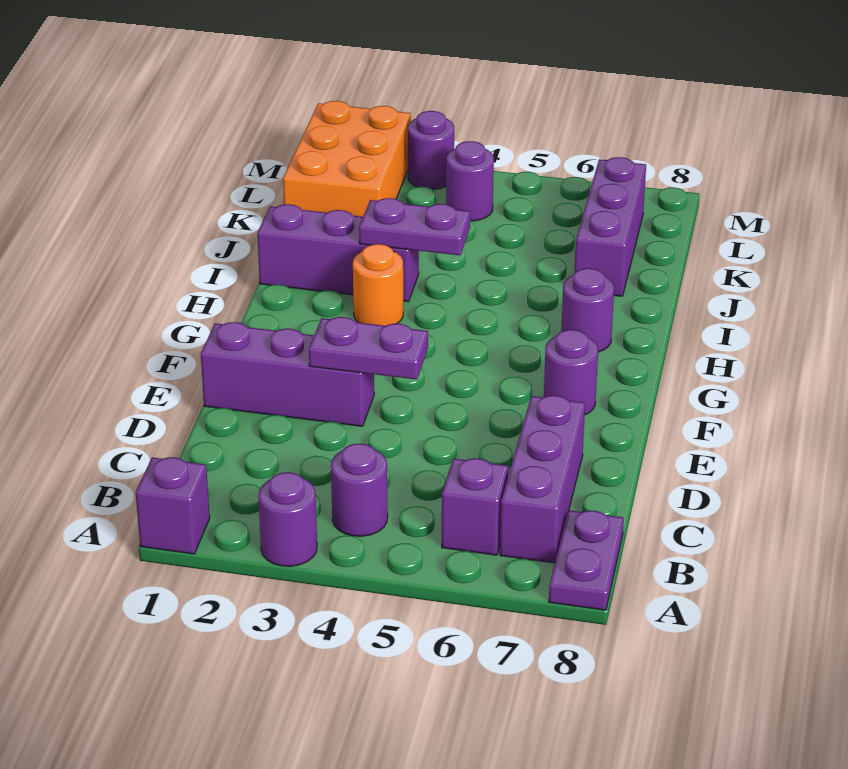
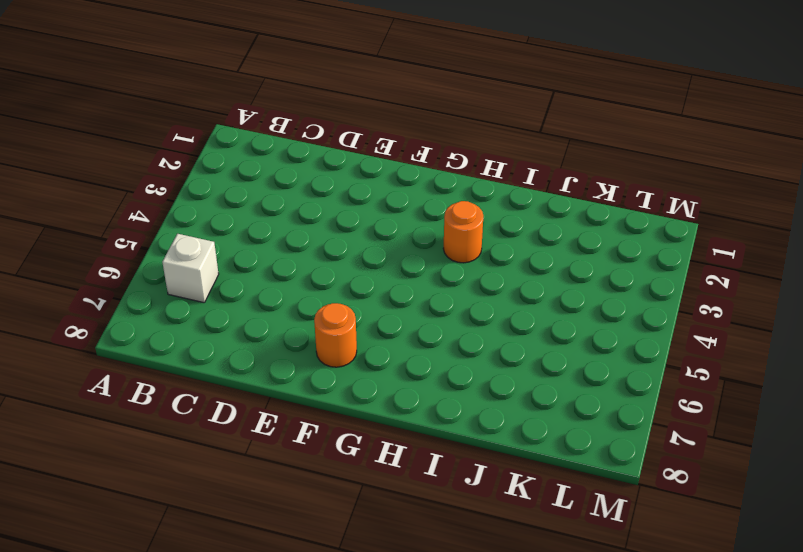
white 1x1 brick [162,234,219,303] -> purple 1x1 brick [442,458,508,555]
orange 1x1 round brick [314,303,357,367] -> purple 1x1 round brick [544,330,598,415]
none -> purple 1x1 brick [136,457,210,554]
none -> purple 1x1 round brick [258,472,317,566]
none -> purple 1x2 plate [549,510,624,610]

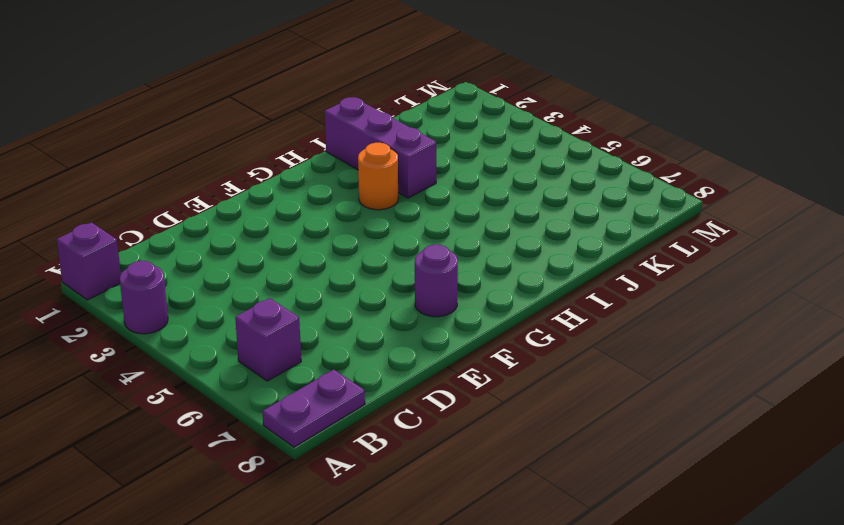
none -> purple 1x1 round brick [331,444,388,536]
none -> purple 1x3 brick [500,395,585,563]
none -> purple 1x3 brick [201,322,374,426]

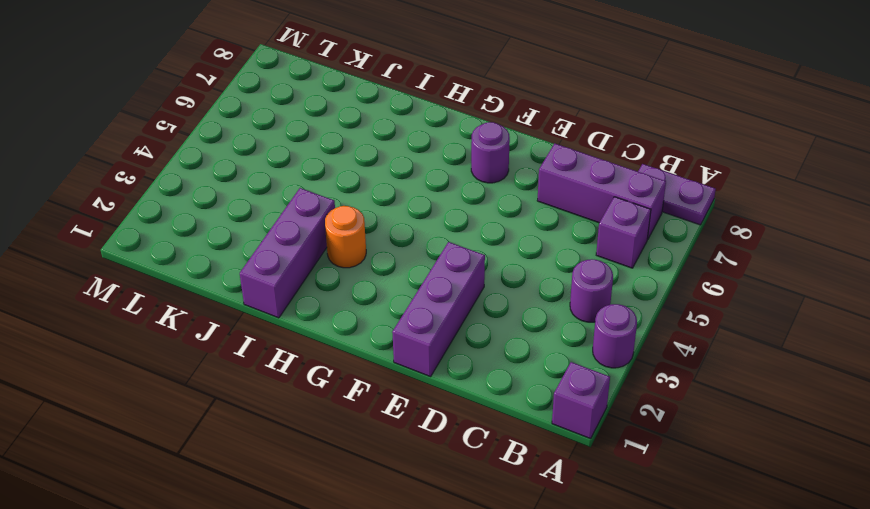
none -> purple 1x1 round brick [561,268,614,352]
none -> purple 1x3 brick [575,157,646,296]
none -> orange 2x3 brick [283,101,411,217]

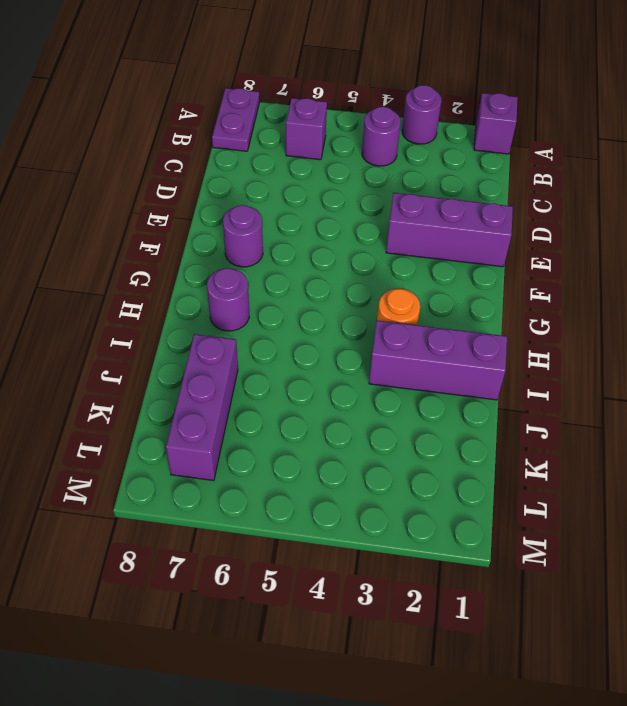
none -> purple 1x3 brick [500,395,585,563]
none -> orange 2x3 brick [283,101,411,217]
none -> purple 1x1 round brick [446,141,494,221]

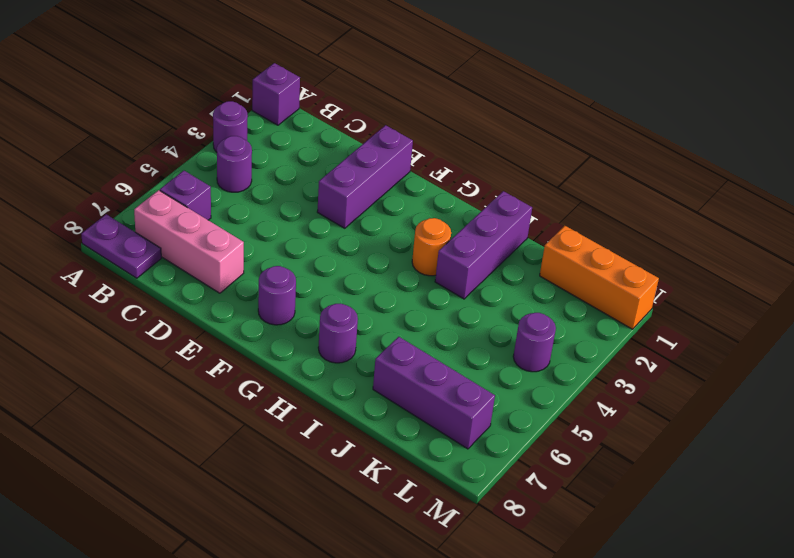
pink 1x3 brick [134,190,244,293] -> purple 1x3 brick [500,395,585,563]
orange 1x3 brick [540,226,659,329] -> orange 2x3 brick [283,101,411,217]
none -> purple 1x1 round brick [408,111,454,189]
none -> purple 1x2 plate [309,317,428,380]
none -> purple 1x2 plate [359,198,470,255]

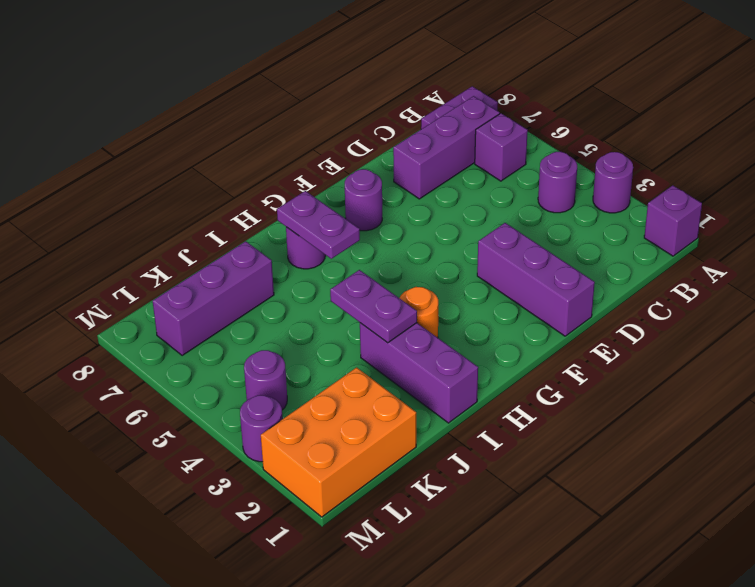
purple 1x2 plate [277,191,360,259] -> purple 1x2 plate moved to [309,317,428,380]

